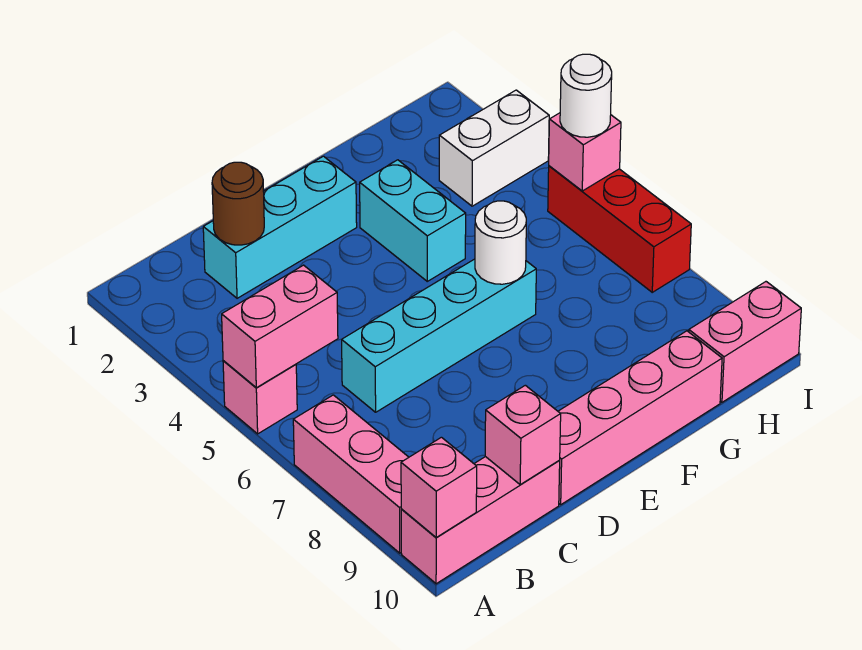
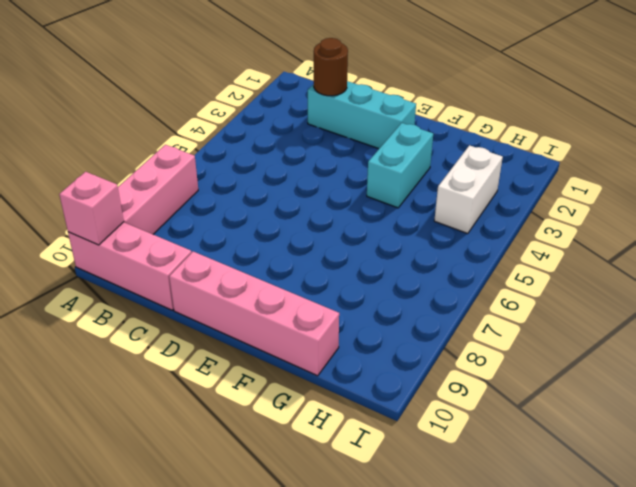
white 1x2 brick [434,145,503,234] -> white 1x2 brick turned to [439,90,549,206]
none -> pink 1x1 brick [223,361,297,434]
none -> cyan 1x4 brick [342,259,536,412]
none -> pink 1x2 brick [689,282,801,402]

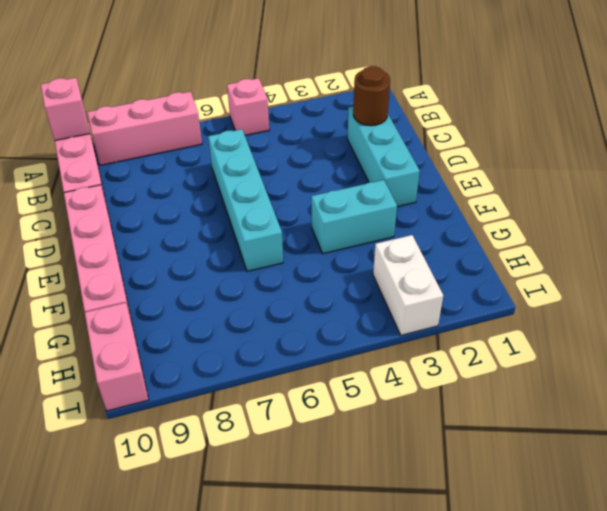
none -> red 1x3 brick [548,166,691,292]
none -> pink 1x2 brick [222,265,338,388]
none -> pink 1x1 brick [485,385,561,485]

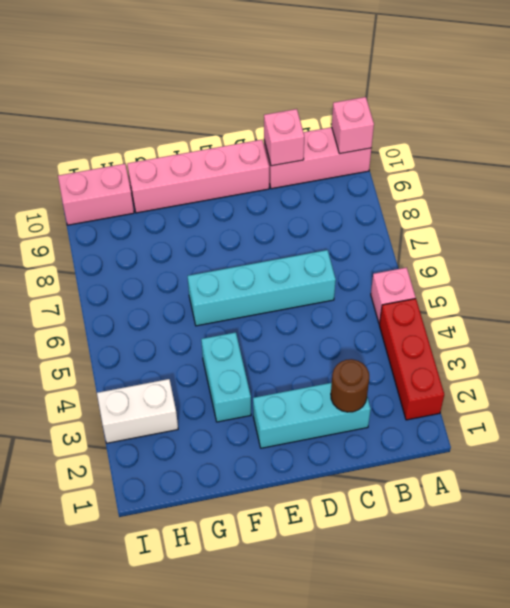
red 1x3 brick [379,299,444,420] -> red 1x3 brick moved to [548,166,691,292]
none -> pink 1x3 brick [293,395,409,553]
none -> pink 1x2 brick [222,265,338,388]
none -> white 1x1 round brick [475,201,526,284]

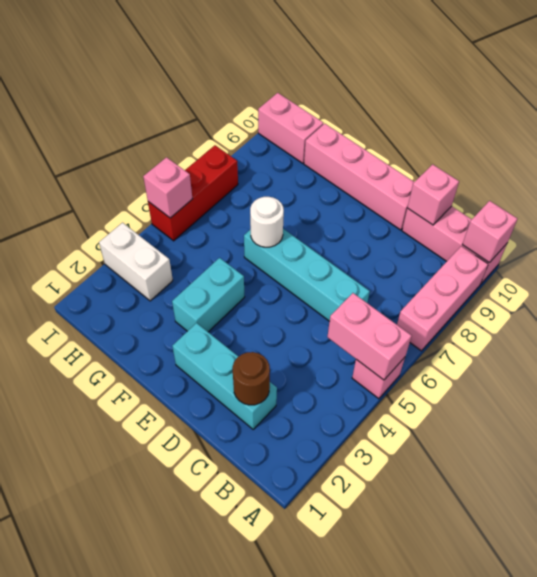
none -> white 1x1 round brick [560,54,612,137]

